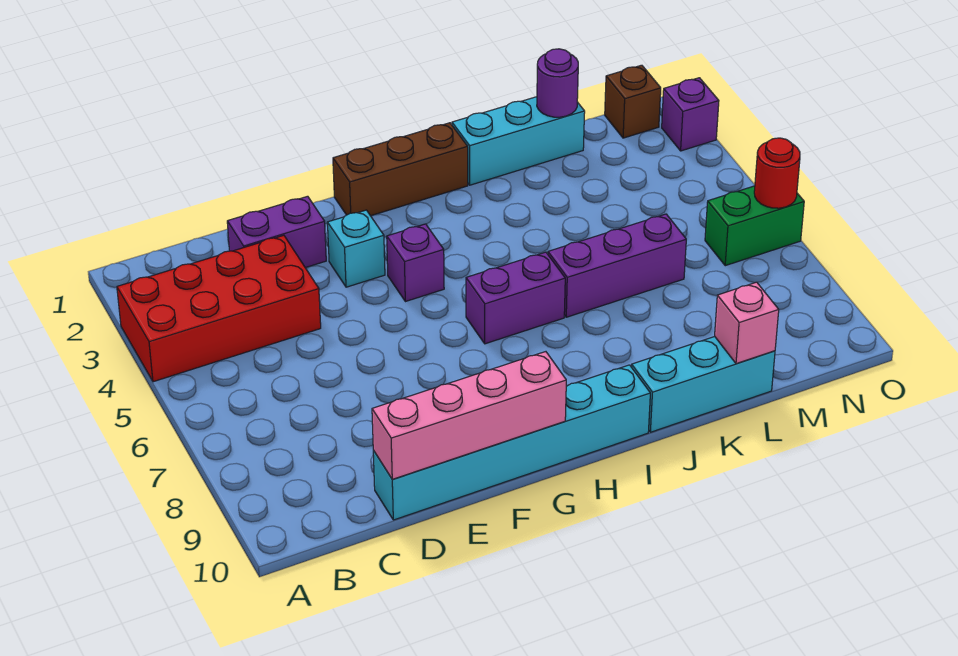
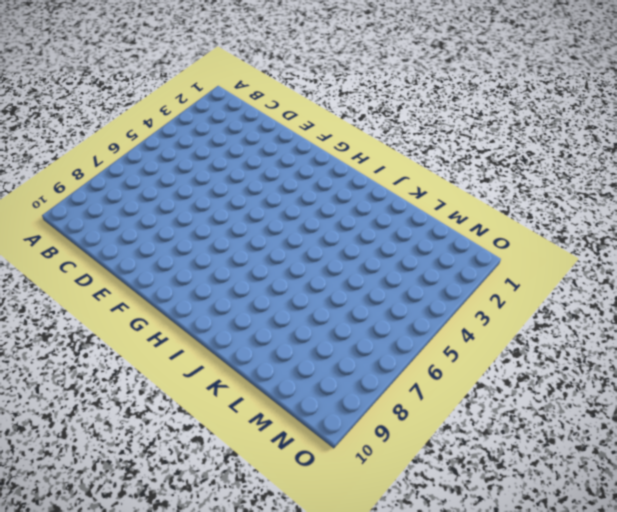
none -> red 2x4 brick [117,235,321,382]
none -> purple 1x2 brick [227,196,326,268]
none -> cyan 1x6 brick [373,365,650,520]

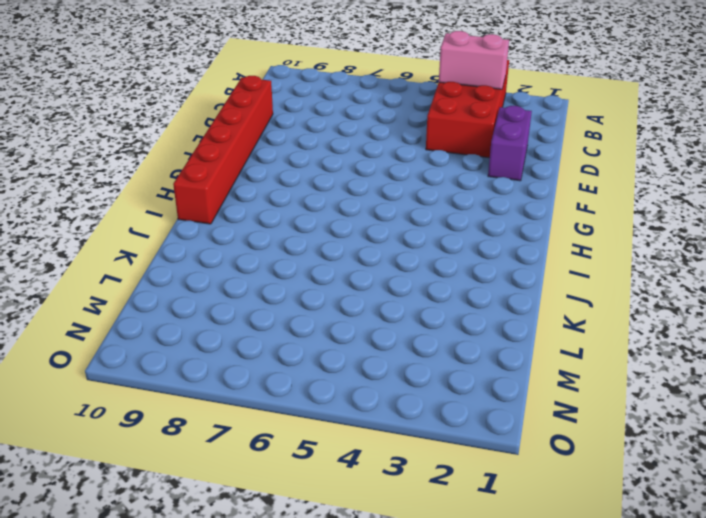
pink 1x2 brick [439,31,509,89] -> none
red 1x6 brick [173,76,273,224] -> cyan 1x6 brick [373,365,650,520]
none -> cyan 1x1 brick [327,210,385,287]
none -> brown 1x3 brick [333,123,468,216]
none -> purple 1x1 brick [387,224,444,302]

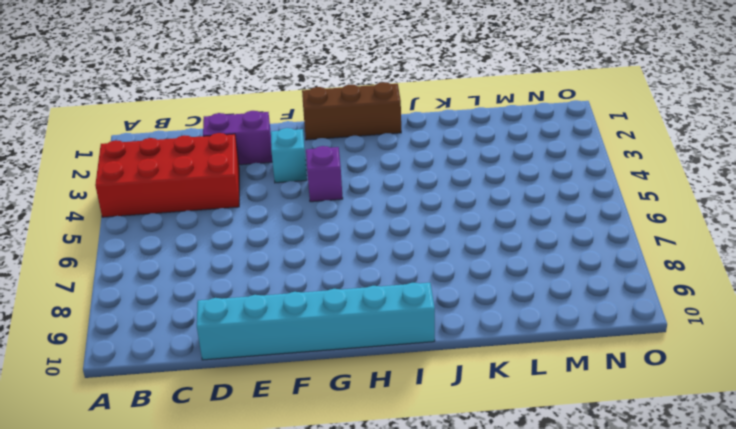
none -> purple 1x2 brick [466,252,565,344]
none -> cyan 1x3 brick [452,97,585,185]
none -> purple 1x3 brick [548,214,686,317]

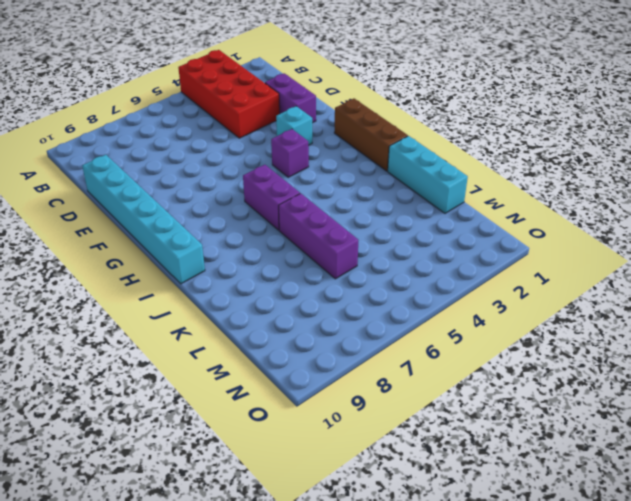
none -> cyan 1x3 brick [632,337,775,432]
none -> brown 1x1 brick [605,65,661,138]
none -> green 1x2 brick [705,186,804,266]

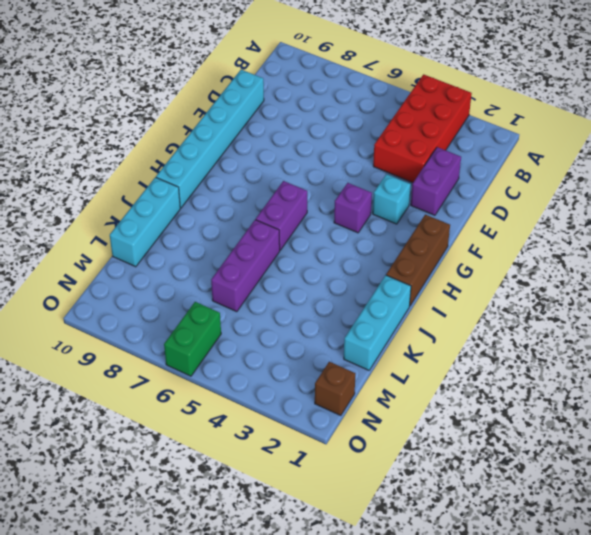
none -> purple 1x1 brick [662,78,719,151]
none -> pink 1x4 brick [372,352,566,479]
none -> purple 1x1 round brick [537,49,578,117]

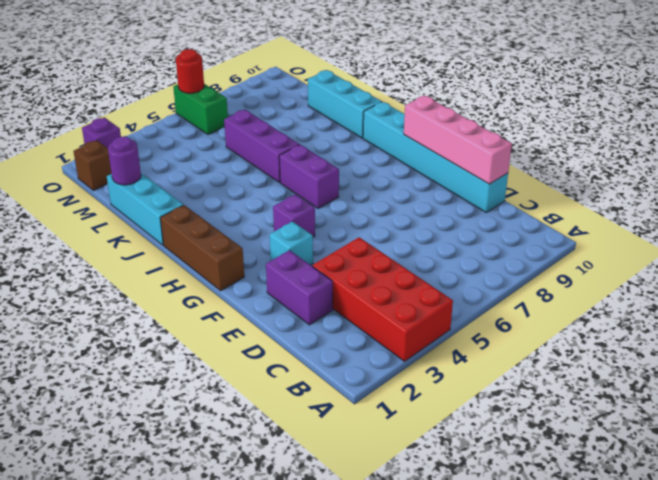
none -> pink 1x1 brick [715,282,779,364]

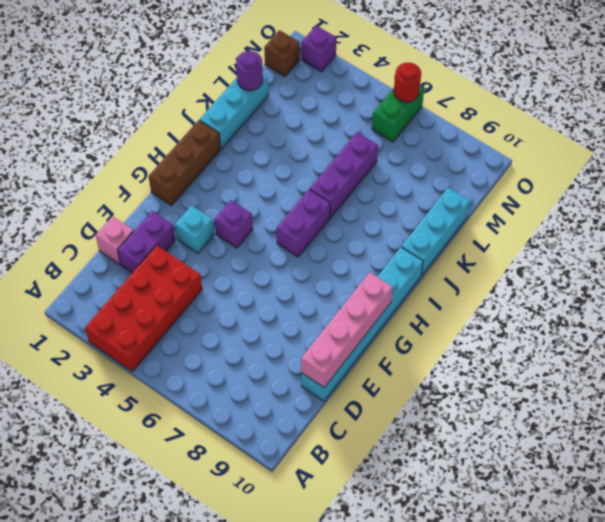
pink 1x1 brick [96,216,134,264] -> pink 1x1 brick moved to [715,282,779,364]

